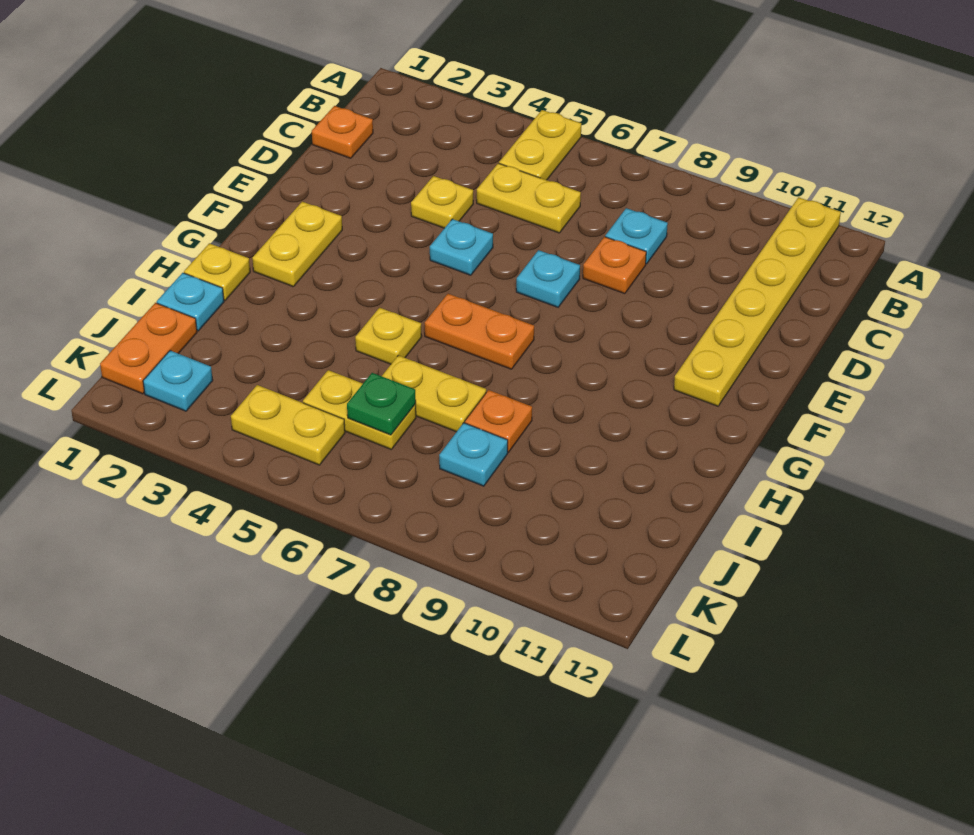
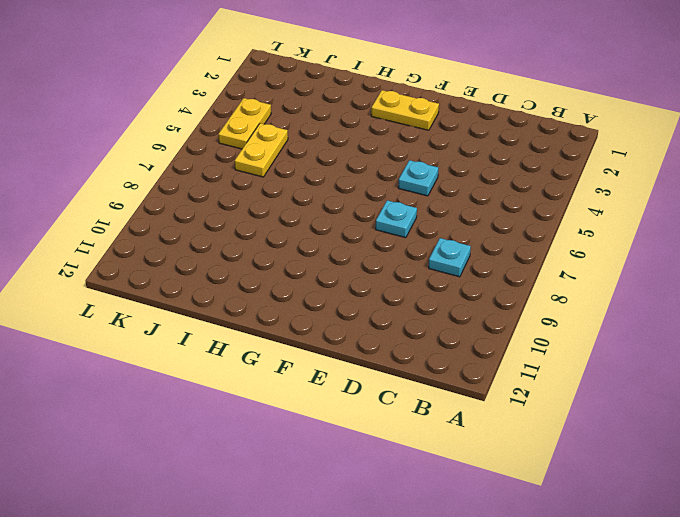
none -> yellow 1x2 plate [499,110,581,180]
none -> yellow 1x6 plate [674,197,841,406]
none -> orange 1x1 plate [312,106,373,158]

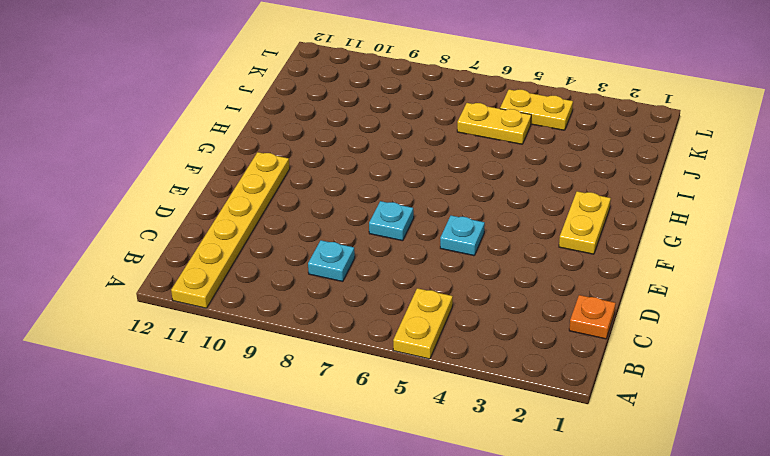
none -> yellow 1x2 plate [477,163,581,233]
none -> yellow 1x1 plate [411,176,473,228]
none -> orange 1x1 plate [583,237,646,294]

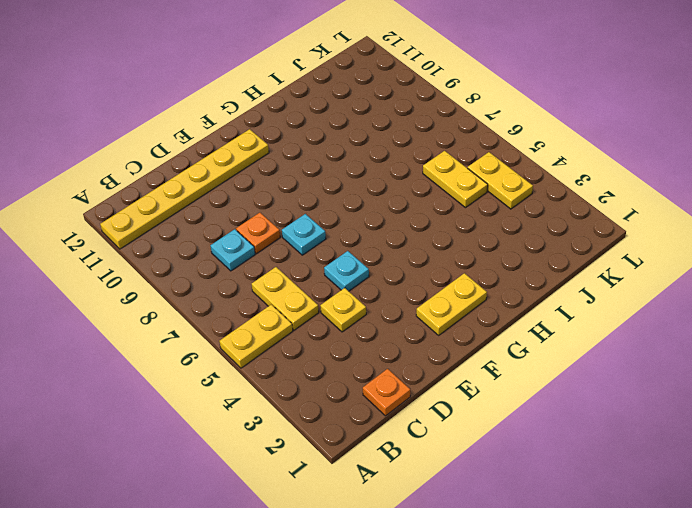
none -> orange 1x2 plate [425,294,534,369]
none -> yellow 1x1 plate [184,243,250,300]
none -> yellow 1x1 plate [355,308,422,364]

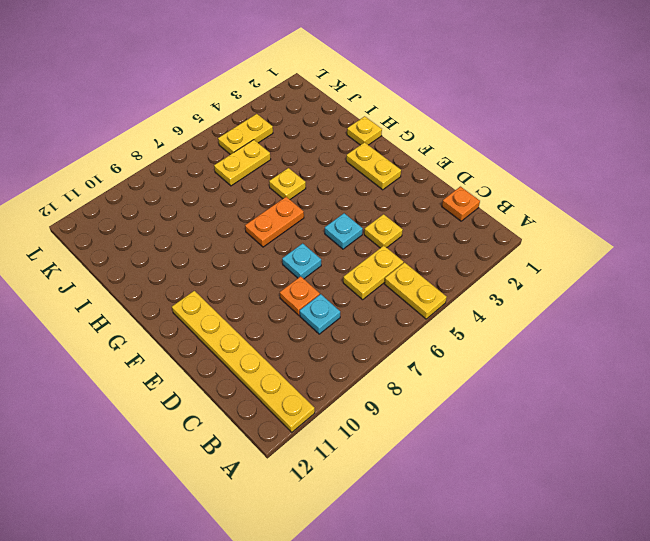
none -> cyan 1x1 plate [157,273,224,331]
none -> yellow 1x2 plate [382,355,486,432]
none -> orange 1x1 plate [465,390,532,452]

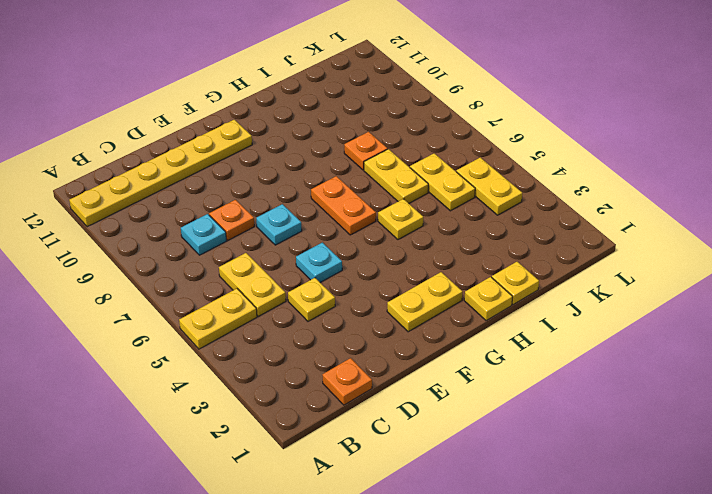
yellow 1x1 plate [492,262,539,305] -> cyan 1x1 plate [157,273,224,331]
none -> orange 1x2 plate [100,303,197,394]
none -> cyan 1x1 plate [439,423,508,486]
none -> cyan 1x1 plate [143,351,213,411]

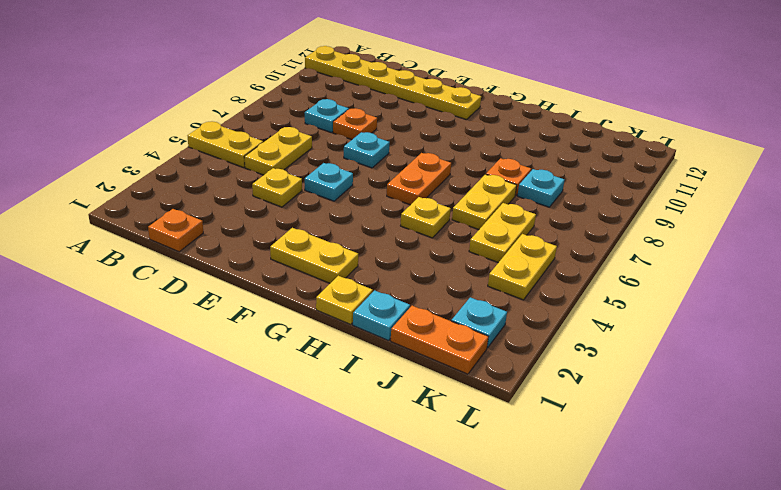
none -> green 1x1 plate [347,373,416,435]

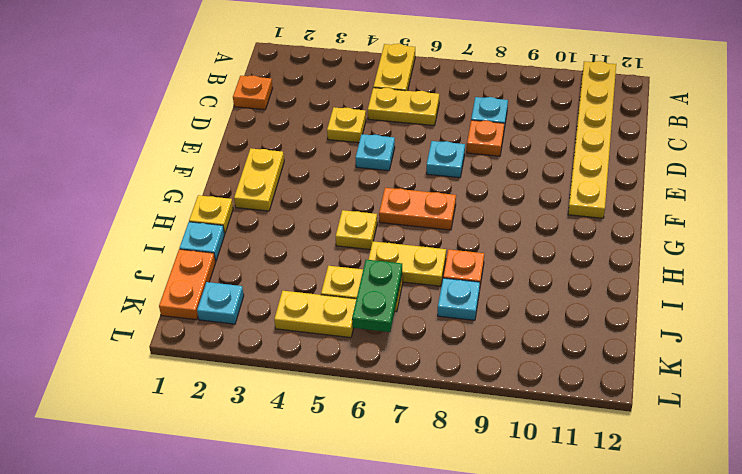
green 1x2 plate [352,260,402,332] -> green 1x1 plate [347,373,416,435]

